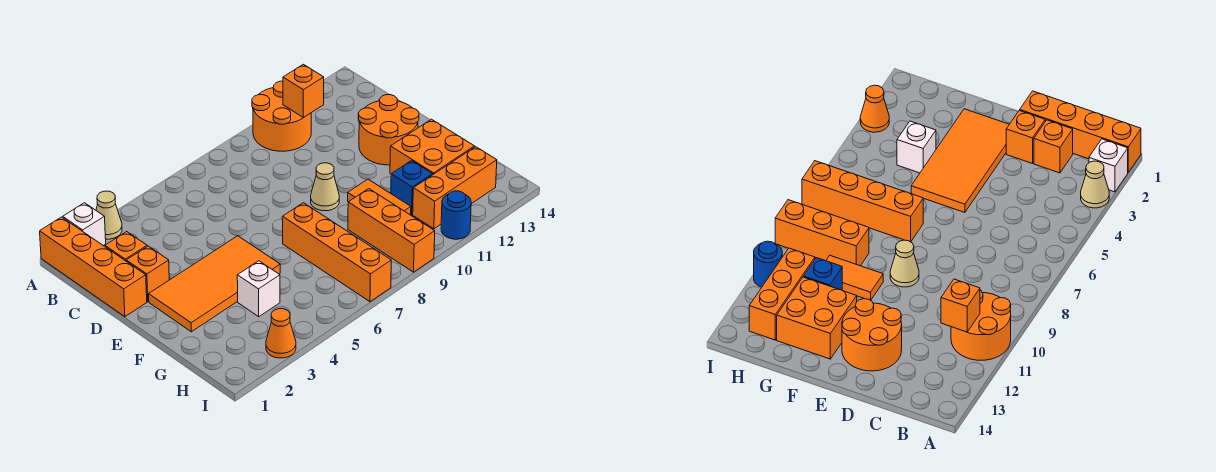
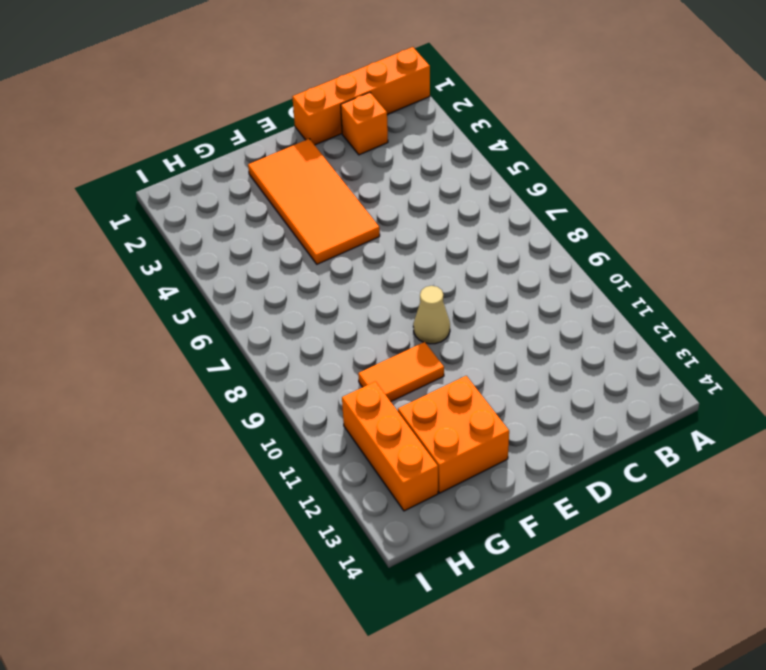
none -> white 1x1 brick [63,203,106,246]
none -> tan 1x1 cone [96,191,122,239]
none -> orange 2x2 round brick [252,81,311,151]

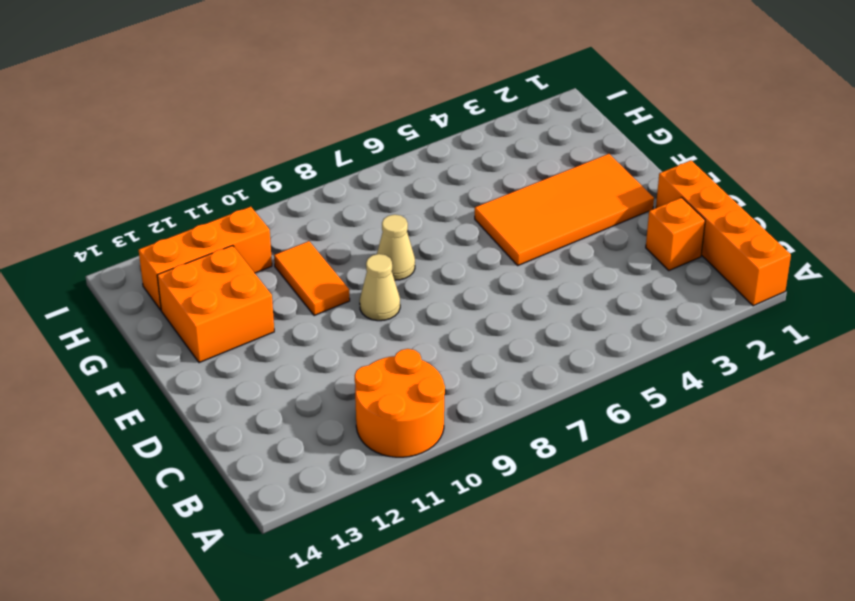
tan 1x1 cone [377,215,415,280] -> tan 1x1 cone moved to [96,191,122,239]
none -> white 1x1 brick [63,203,106,246]
none -> orange 1x1 brick [126,246,169,302]
none -> orange 2x2 round brick [359,95,419,165]

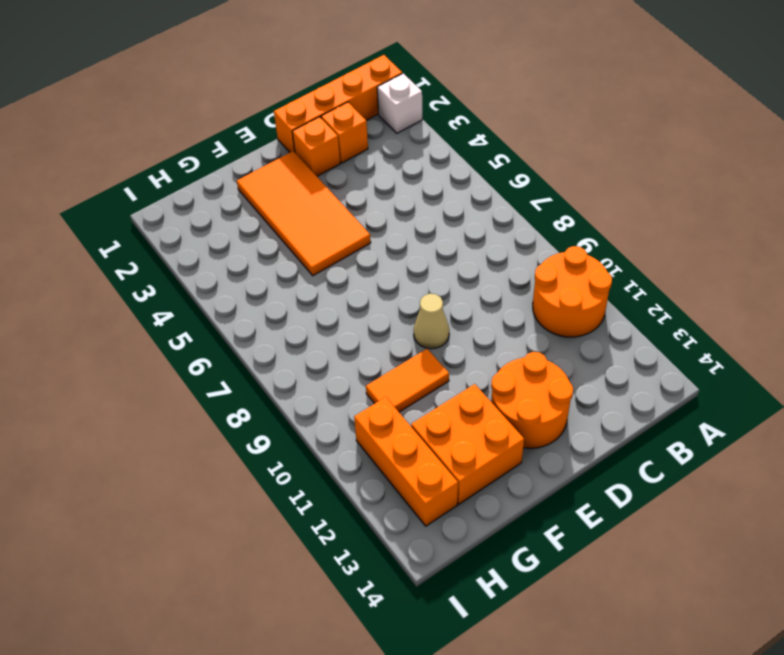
none -> tan 1x1 cone [96,191,122,239]
none -> orange 1x4 brick [282,203,391,302]
none -> white 1x1 brick [237,261,280,317]

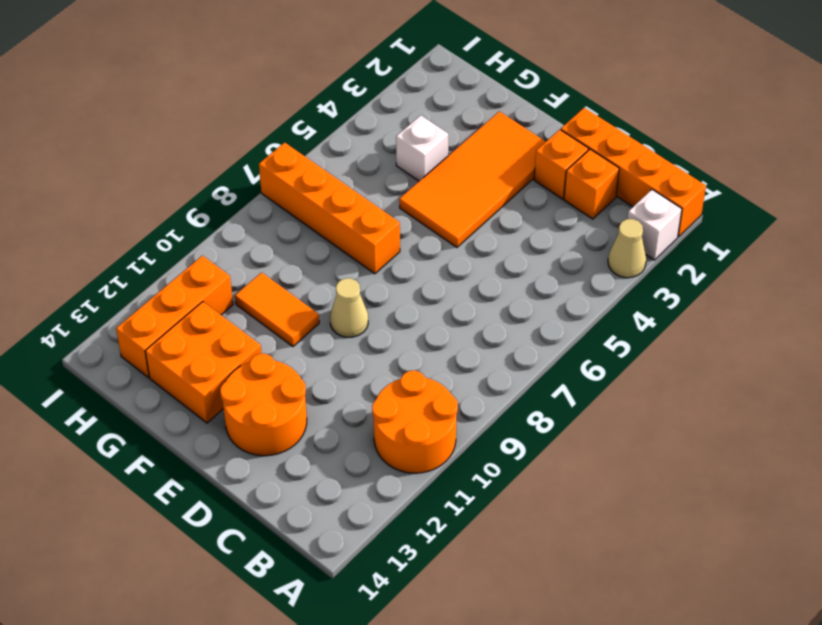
none -> orange 1x3 brick [348,189,435,272]
none -> blue 1x1 brick [391,161,433,214]
none -> orange 1x1 cone [266,309,296,358]

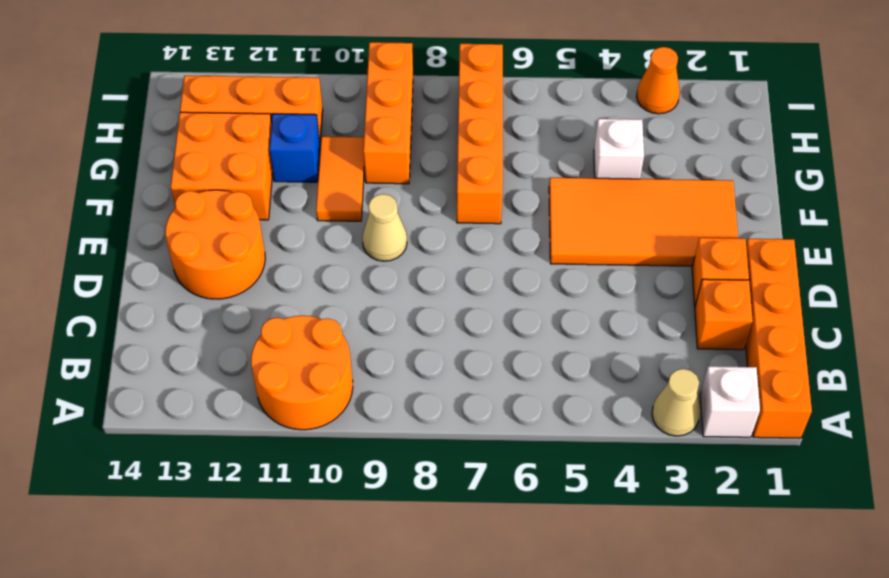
none -> blue 1x1 round brick [441,191,471,239]
none -> orange 1x1 brick [283,64,324,118]

